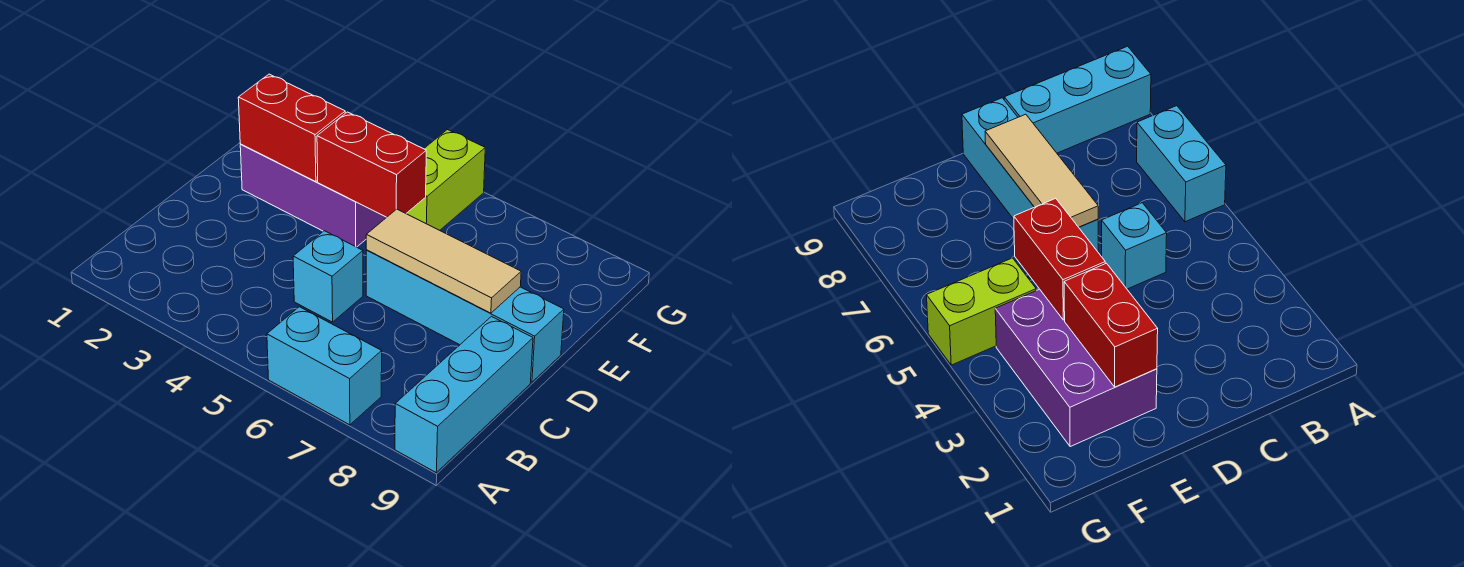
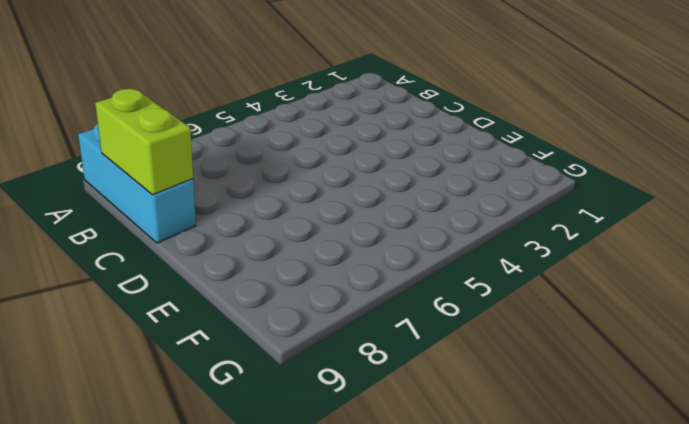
lime 1x2 brick [95,89,193,195] -> lime 1x2 brick moved to [406,130,485,230]
none -> cyan 1x2 brick [267,307,382,425]
none -> cyan 1x1 brick [293,231,363,322]

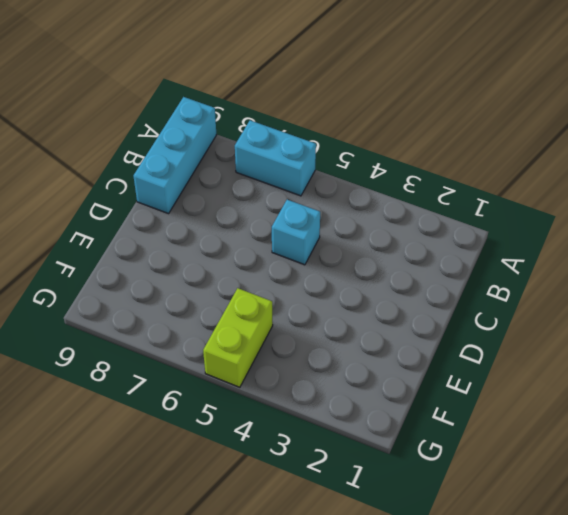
none -> cyan 1x4 brick [366,250,564,382]
none -> purple 2x3 brick [240,144,387,247]

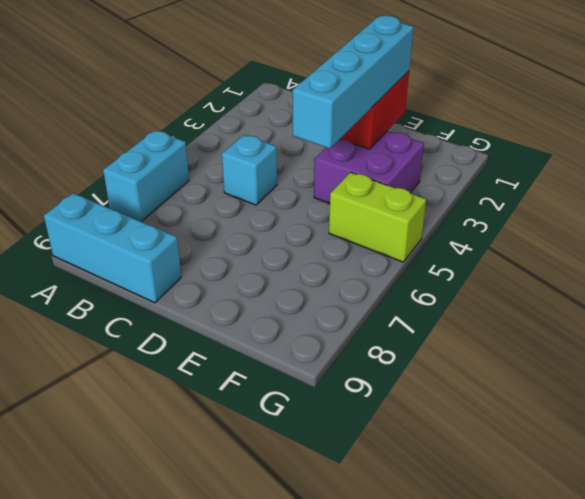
cyan 1x4 brick [293,15,413,149] -> cyan 1x4 brick moved to [366,250,564,382]
purple 2x2 brick [314,131,424,204] -> purple 2x3 brick [240,144,387,247]
none -> tan 1x3 tile [366,209,521,313]
none -> red 1x2 brick [317,112,426,217]

